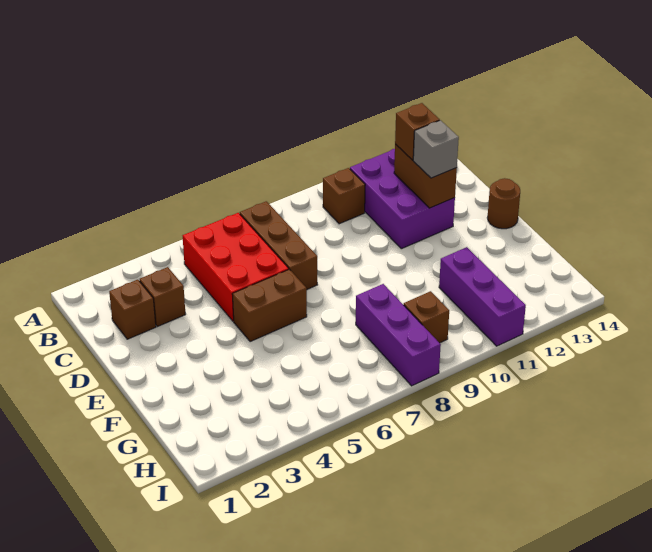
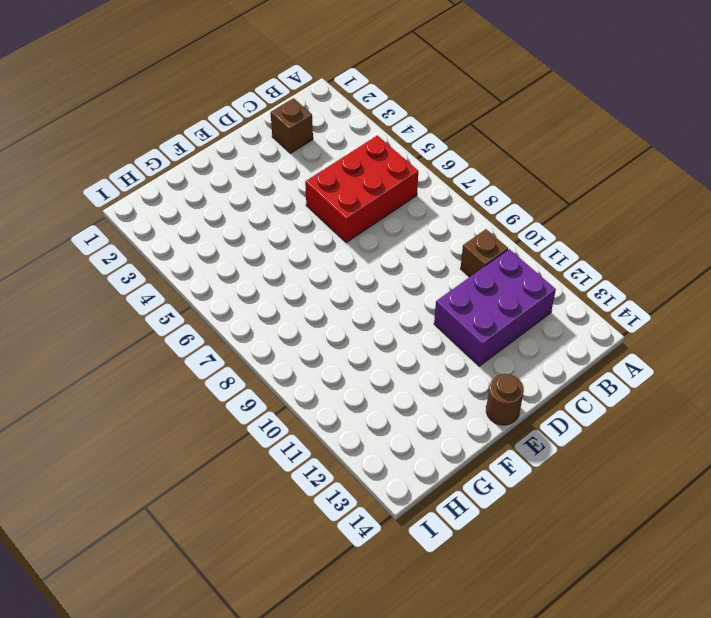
none -> brown 1x3 brick [240,201,318,289]
none -> brown 1x1 brick [140,267,186,327]
none -> brown 1x2 brick [232,269,307,342]

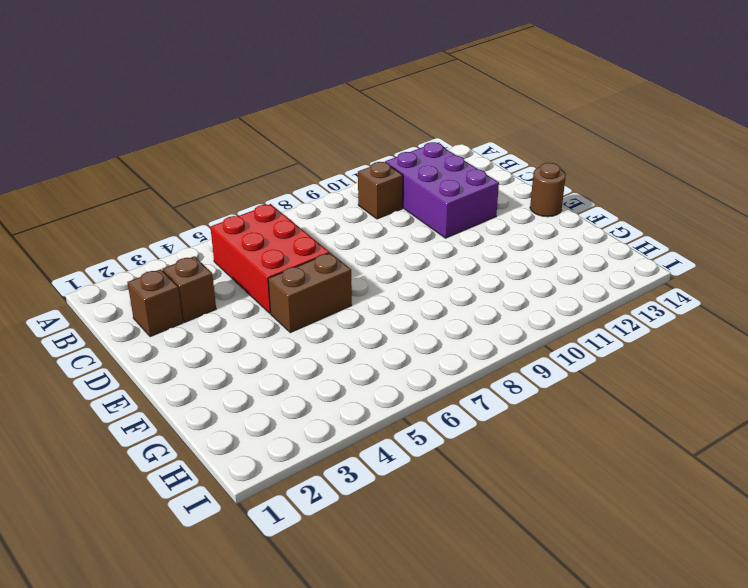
none -> brown 1x3 brick [240,201,318,289]
none -> purple 1x3 brick [356,284,441,386]
none -> purple 1x3 brick [439,247,526,346]

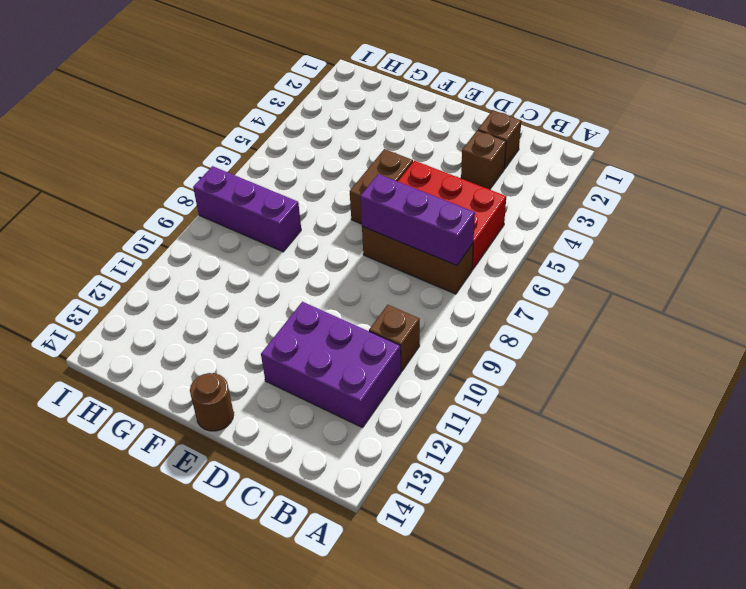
purple 1x3 brick [360,174,475,266] -> purple 1x3 brick moved to [439,247,526,346]
none -> brown 1x1 brick [404,291,449,343]
none -> brown 1x2 brick [394,144,457,208]
none -> brown 1x1 brick [395,103,440,160]

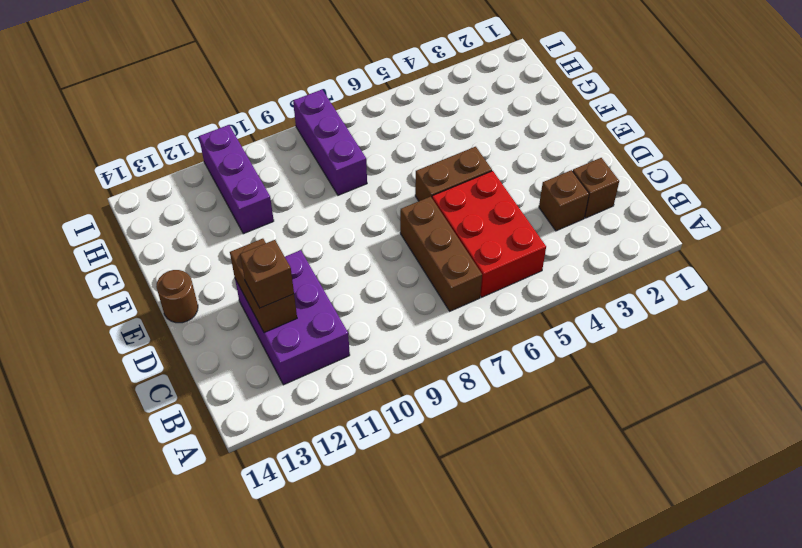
none -> brown 1x1 brick [323,168,365,224]
none -> brown 1x1 brick [404,291,449,343]
none -> grey 1x1 brick [413,120,459,178]

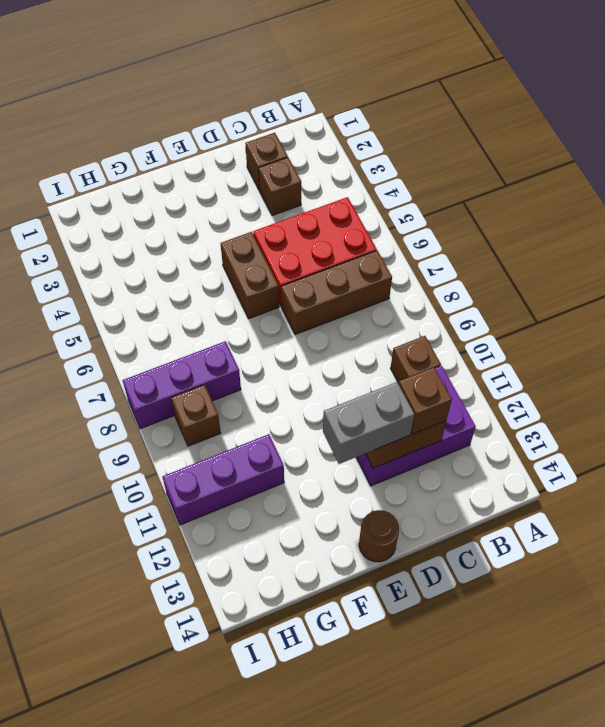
grey 1x2 brick [323,382,415,464] -> grey 1x1 brick [413,120,459,178]

